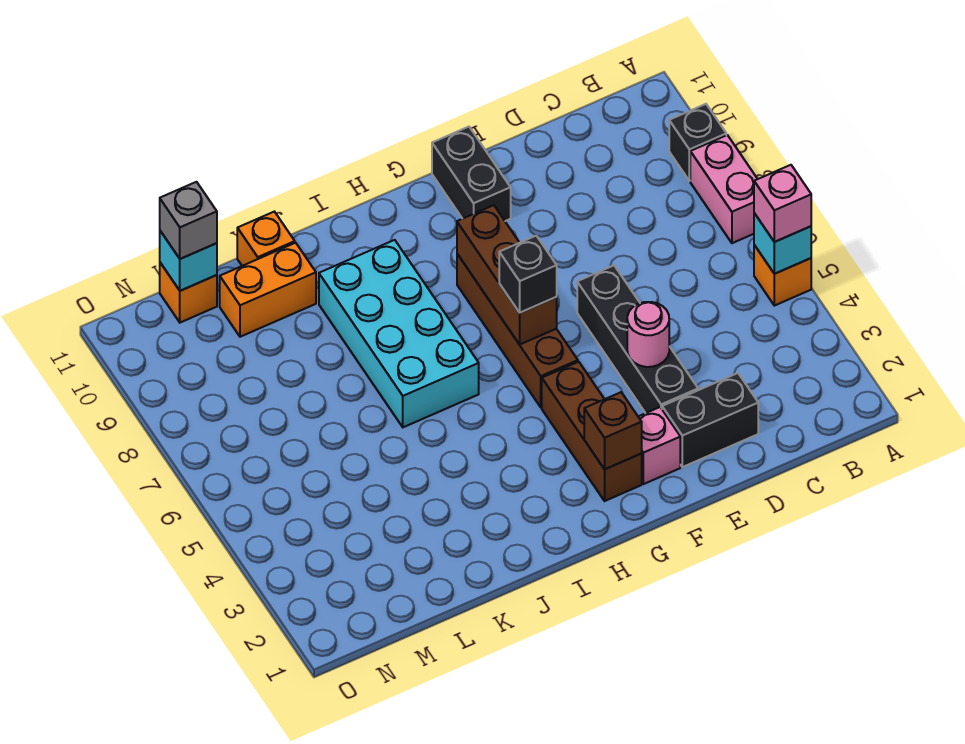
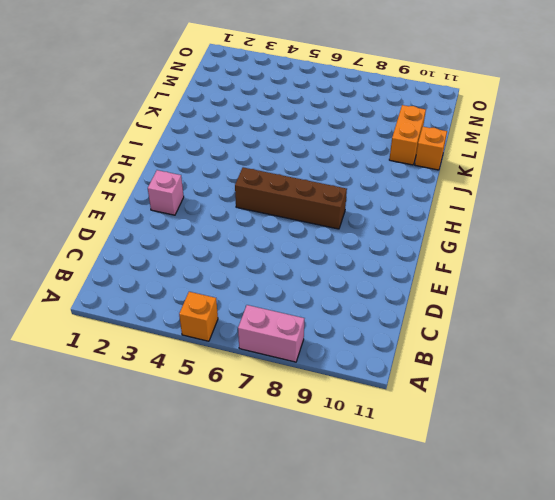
none -> black 1x1 brick [669,104,726,181]
none -> black 1x2 brick [662,373,758,467]
none -> black 1x4 brick [577,266,698,413]

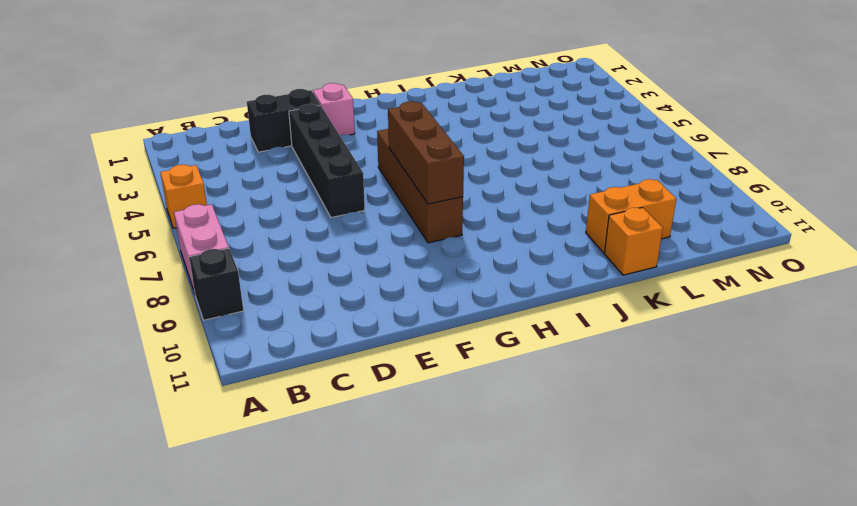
none -> black 1x2 brick [432,127,511,221]
none -> brown 1x3 brick [542,362,642,501]
none -> cyan 2x4 brick [319,240,479,427]

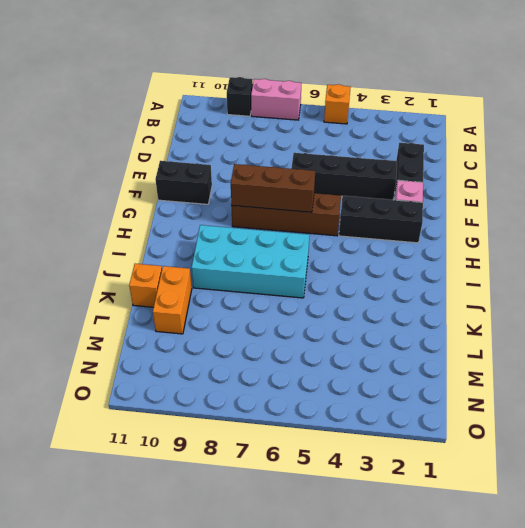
black 1x3 brick [339,196,423,243] -> brown 1x3 brick [542,362,642,501]
none -> orange 1x1 brick [160,263,217,323]
none -> cyan 1x1 brick [754,213,811,274]
none -> pink 1x1 round brick [627,302,669,367]

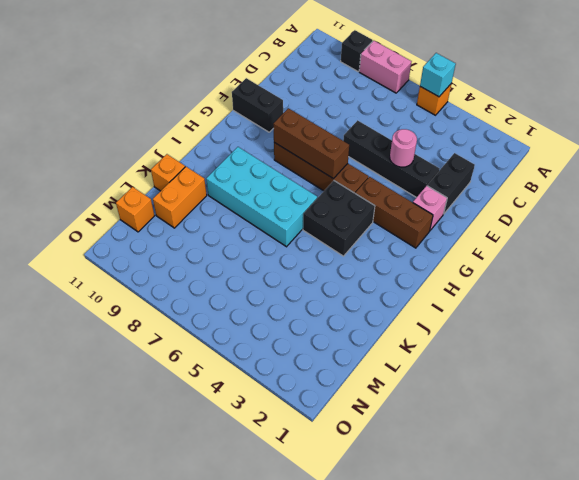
black 2x2 brick [303,181,375,256] -> none
none -> brown 1x1 brick [584,392,642,469]
none -> cyan 1x1 brick [160,231,217,291]
none -> pink 1x1 brick [754,165,811,242]

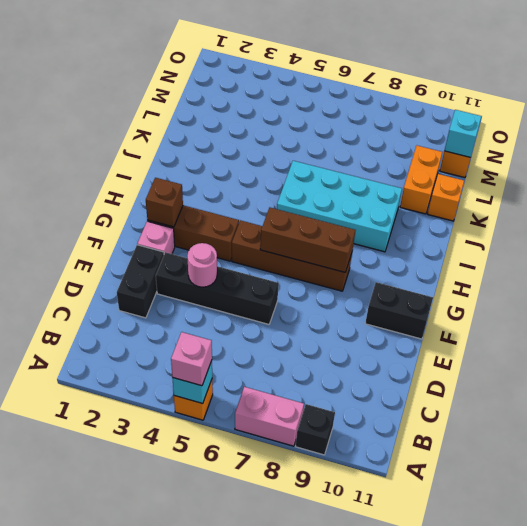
none -> black 1x1 brick [499,236,557,313]
none -> grey 1x1 brick [160,182,217,259]

